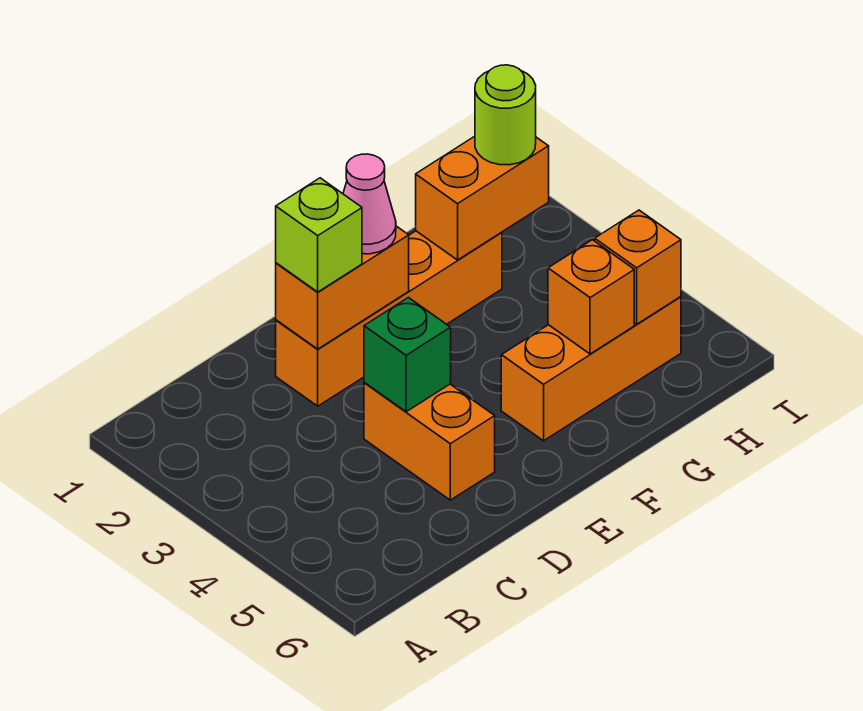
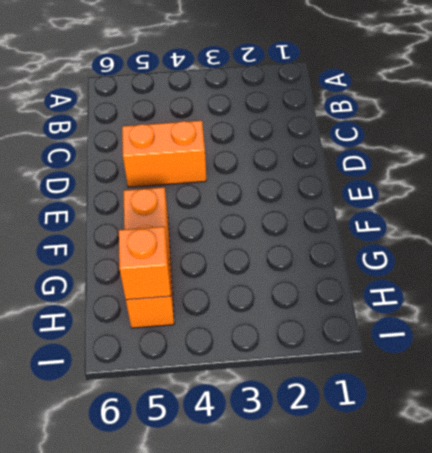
none -> orange 1x4 brick [276,231,502,406]
none -> orange 1x2 brick [276,226,409,349]

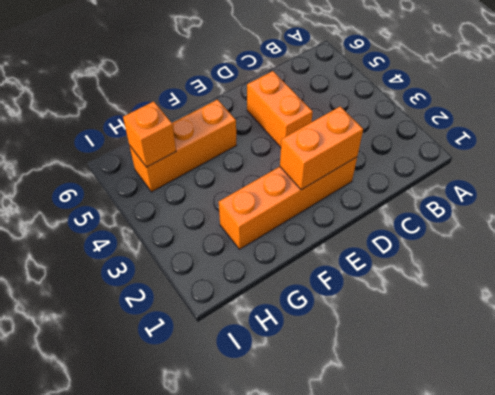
none -> green 1x1 brick [364,298,451,412]
none -> orange 1x2 brick [416,136,549,260]

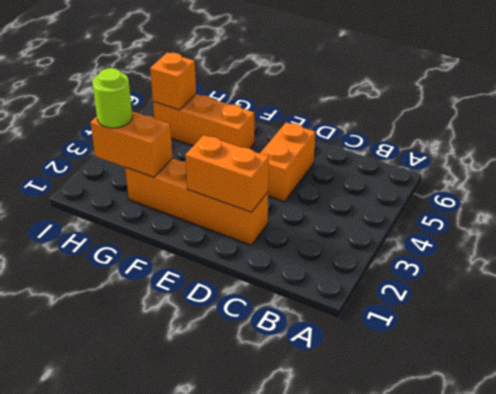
none -> green 1x1 brick [364,298,451,412]
none -> orange 1x1 brick [548,240,634,354]

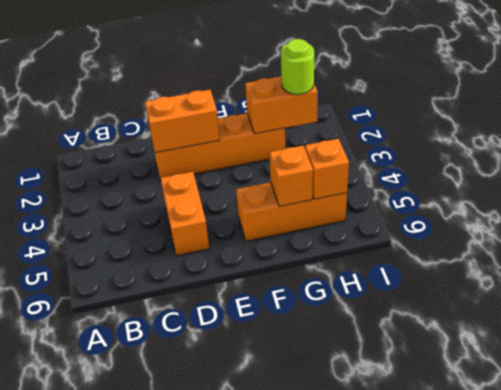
none -> green 1x1 brick [364,298,451,412]
none -> lime 1x1 brick [276,178,362,292]

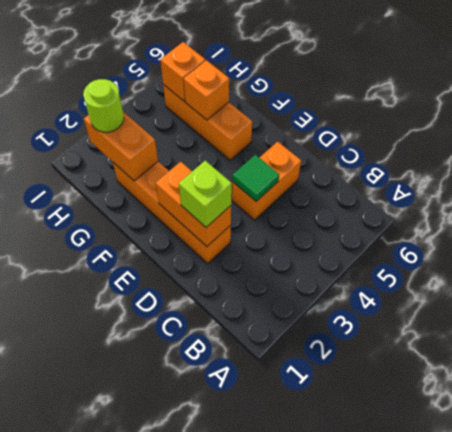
green 1x1 tile [232,155,279,201] -> green 1x1 brick [364,298,451,412]
none -> pink 1x1 cone [343,154,396,254]

